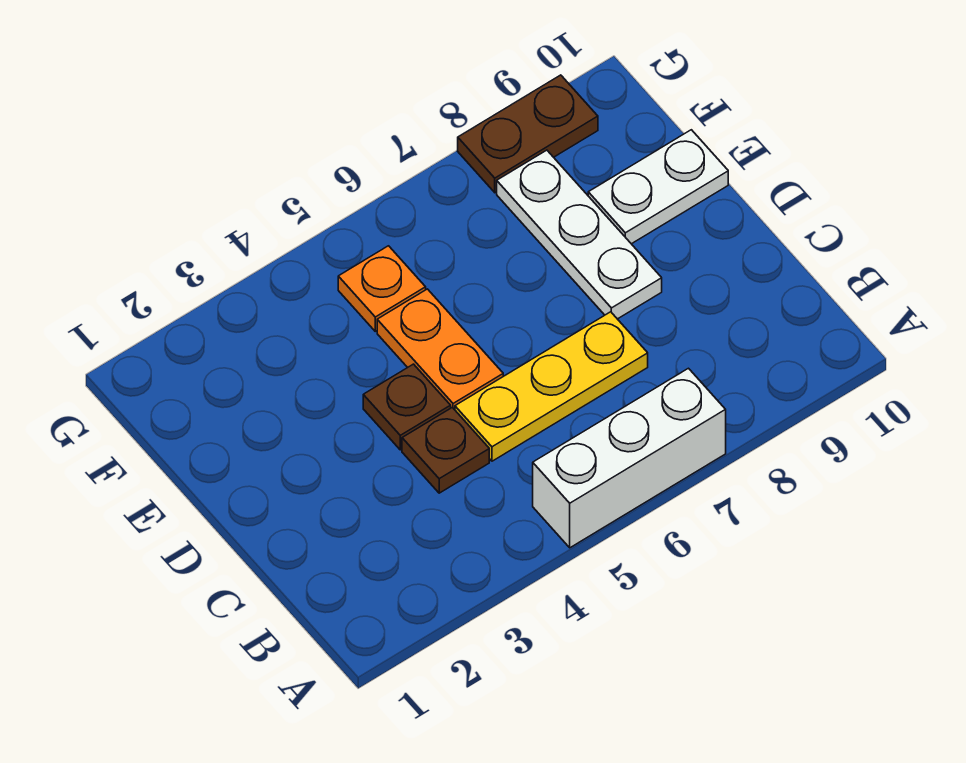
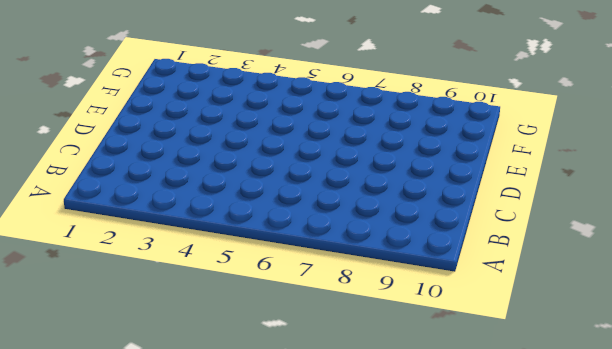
none -> white 1x3 brick [533,368,726,548]
none -> brown 1x1 plate [402,407,489,493]

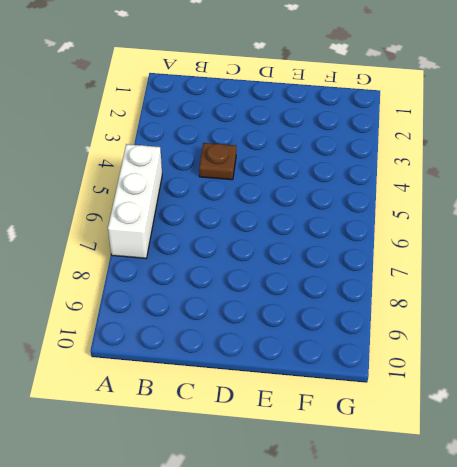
none -> yellow 1x3 plate [455,312,648,461]
none -> brown 1x1 plate [363,364,451,450]

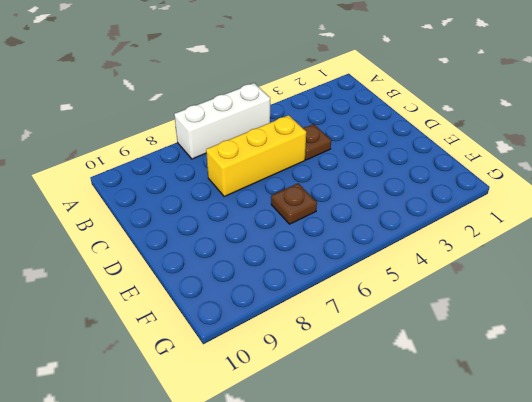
yellow 1x3 brick [206,115,306,196] -> yellow 1x3 plate [455,312,648,461]
brown 1x1 plate [271,183,317,224] -> brown 1x1 plate moved to [363,364,451,450]
none -> orange 1x2 plate [377,289,503,410]
none -> white 1x3 plate [497,150,662,319]

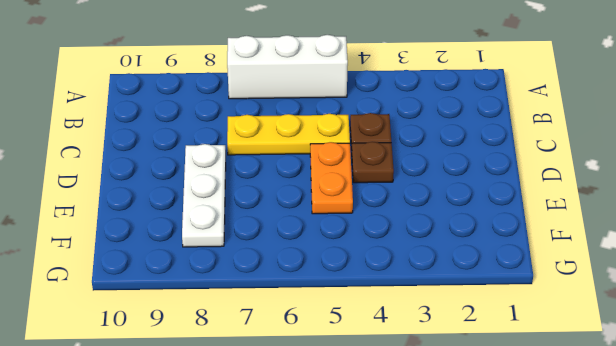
none -> white 1x2 plate [588,130,728,244]
none -> orange 1x1 plate [338,246,426,331]

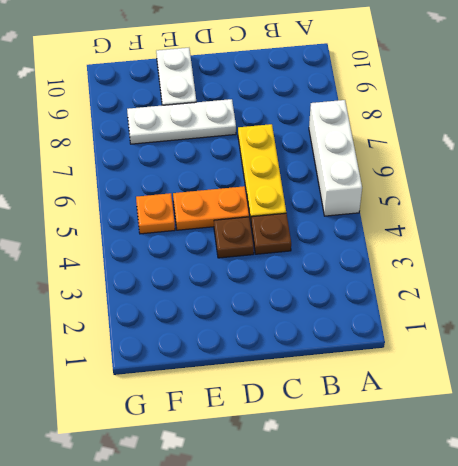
none -> brown 1x2 plate [458,75,598,192]

